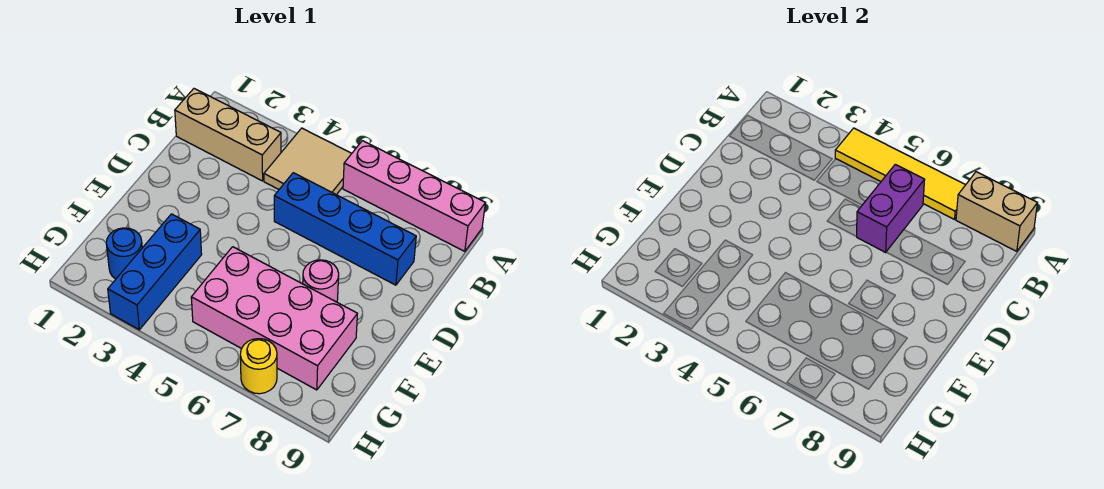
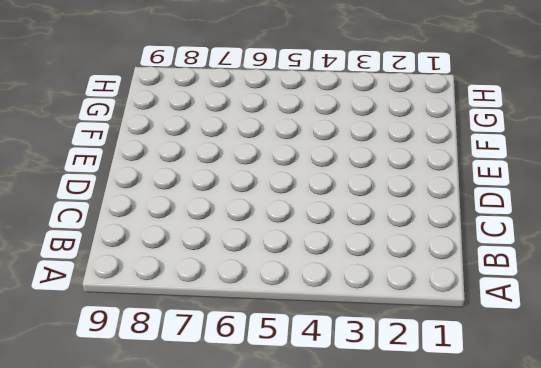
none -> tan 2x2 tile [264,128,352,195]
none -> pink 1x4 brick [343,141,485,252]
none -> tan 1x3 brick [175,89,281,181]

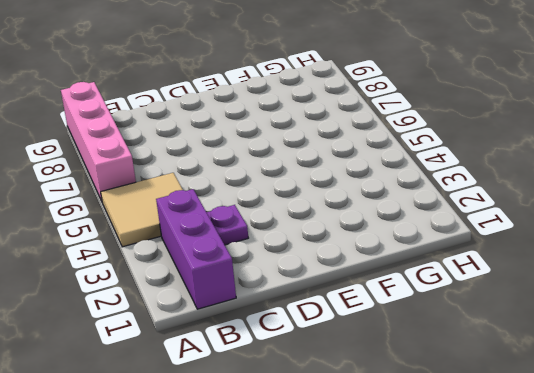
purple 1x3 brick [156,189,236,309] -> tan 1x3 brick [175,89,281,181]
purple 1x1 plate [207,205,248,245] -> none
none -> blue 1x4 brick [274,173,416,285]
none -> pink 1x1 round brick [303,260,339,302]
none -> blue 1x3 brick [108,214,202,330]

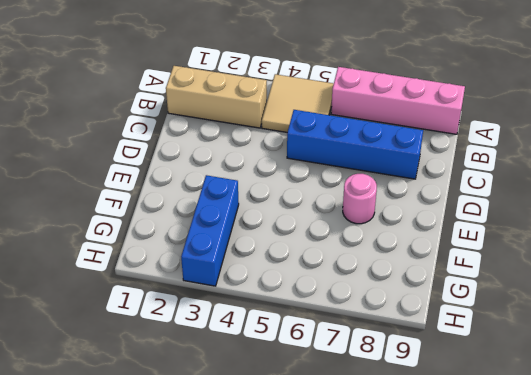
none -> pink 2x4 brick [191,247,357,390]
none -> blue 1x1 round brick [106,228,142,279]
none -> yellow 1x1 round brick [240,339,277,394]

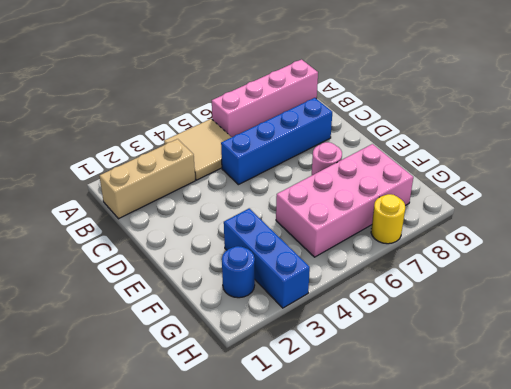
none -> yellow 1x4 tile [835,128,965,219]
none -> tan 1x2 brick [956,172,1037,252]
none -> purple 1x2 brick [857,164,925,252]

